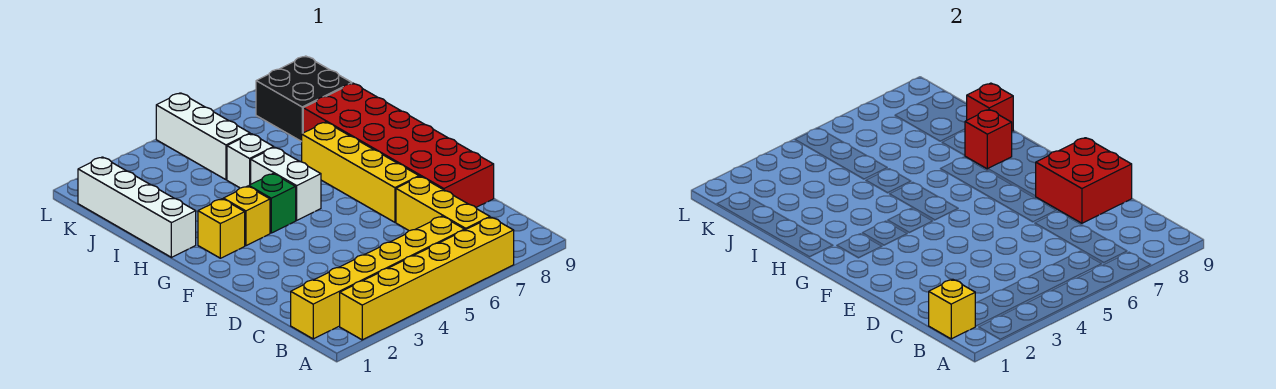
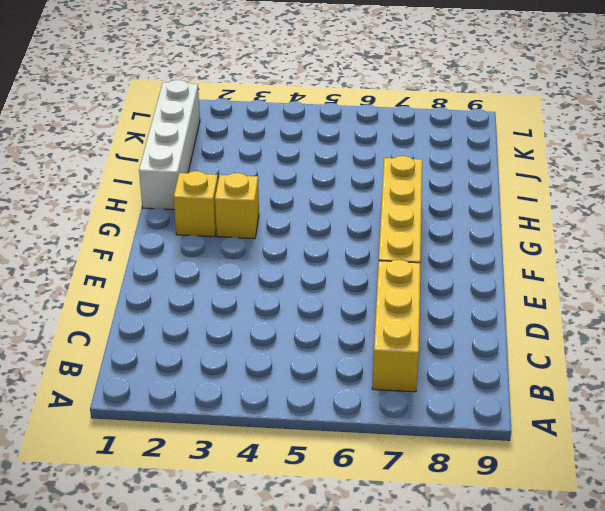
none -> yellow 1x6 brick [340,217,514,340]
none -> yellow 1x6 brick [291,216,465,339]
none -> red 2x6 brick [303,83,494,207]

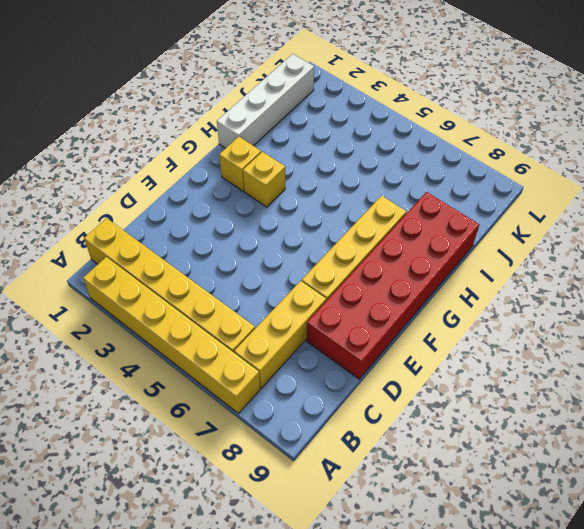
none -> green 1x1 brick [249,174,296,233]
none -> white 1x2 brick [251,147,321,220]
none -> white 1x1 brick [227,134,274,188]

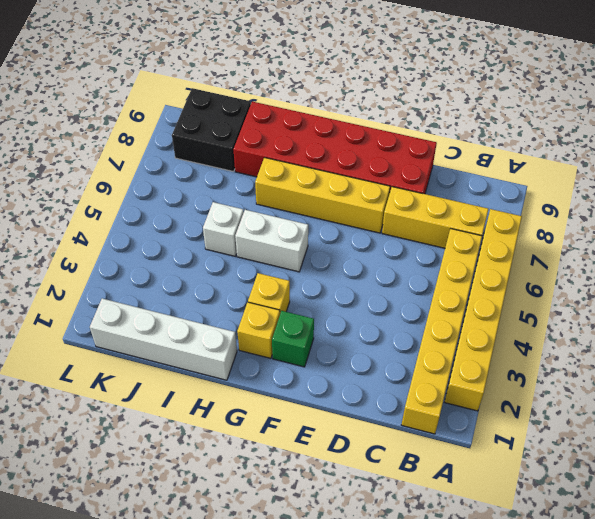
green 1x1 brick [272,311,314,367] -> green 1x1 brick moved to [249,174,296,233]
none -> white 1x3 brick [156,93,250,180]
none -> yellow 1x1 brick [929,279,975,339]
none -> red 2x2 brick [1036,138,1132,223]

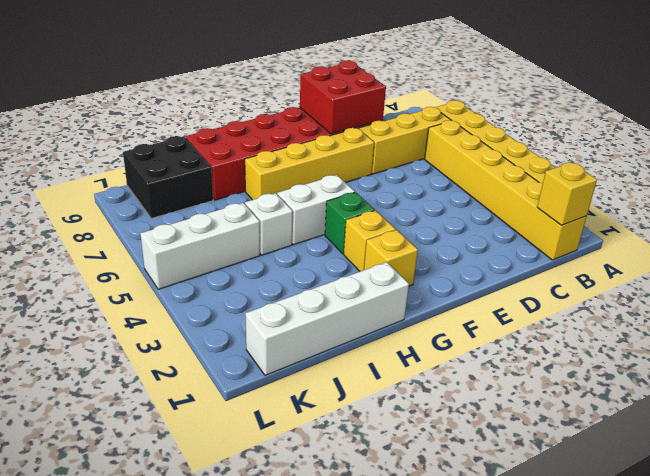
none -> red 1x1 brick [965,110,1012,169]
none -> red 1x1 brick [967,83,1013,131]

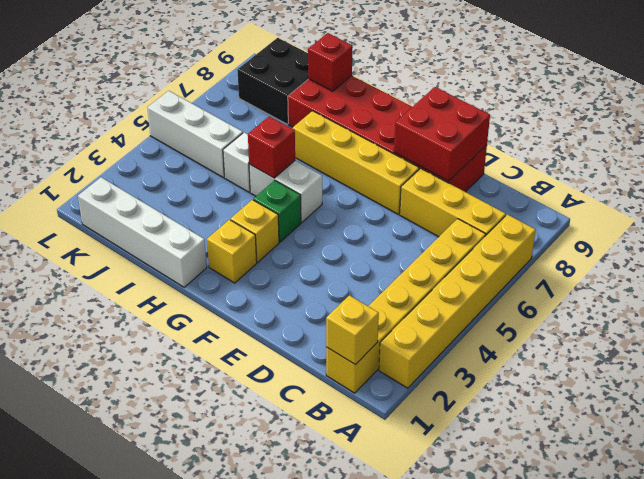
red 1x1 brick [248,116,295,178] -> red 1x1 brick moved to [965,110,1012,169]

